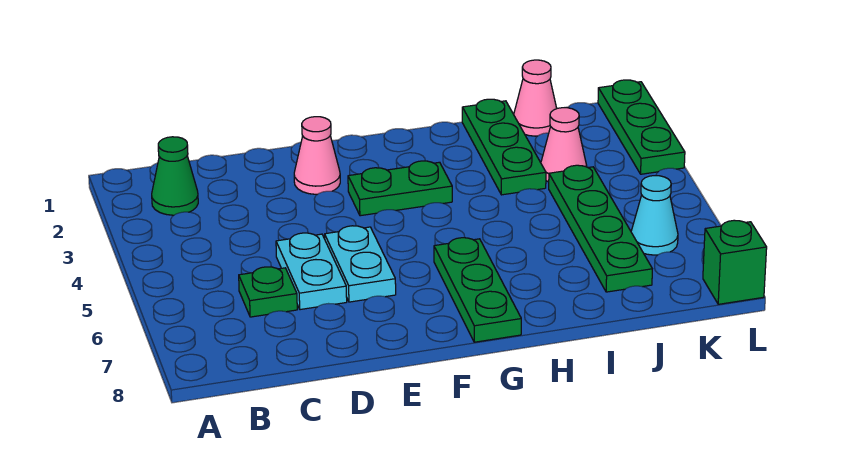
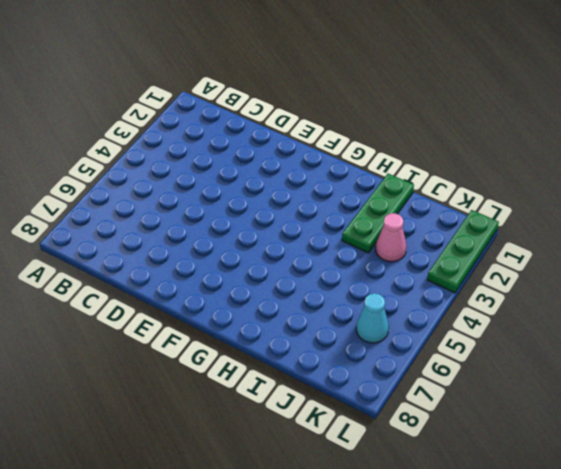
none -> green 1x1 cone [152,137,198,215]
none -> green 1x1 plate [239,267,297,317]
none -> cyan 1x2 plate [276,233,347,310]

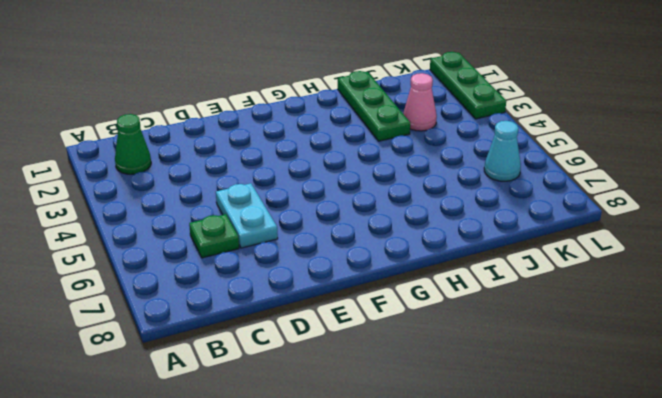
none -> pink 1x1 cone [294,117,340,194]
none -> cyan 1x2 plate [325,226,396,302]
none -> green 1x2 plate [348,161,452,216]

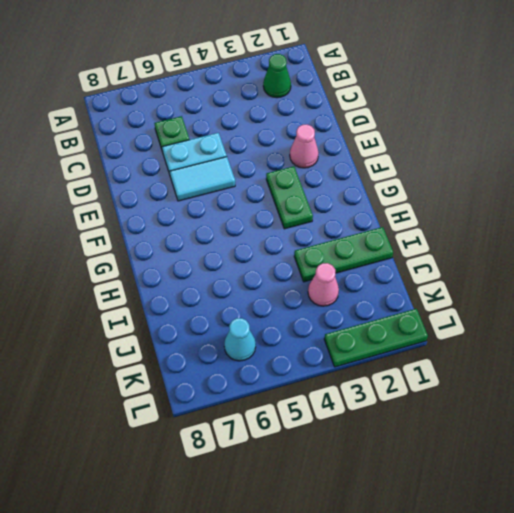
cyan 1x2 tile [170,157,235,201] -> cyan 1x2 plate [325,226,396,302]
none -> green 1x3 plate [434,237,521,342]
none -> pink 1x1 cone [514,60,557,136]
none -> green 1x4 plate [549,165,652,292]

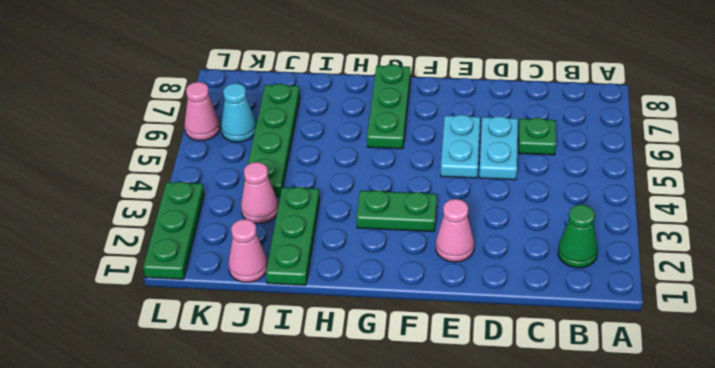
pink 1x1 cone [185,82,220,141] -> none
none -> green 1x1 brick [703,220,767,304]

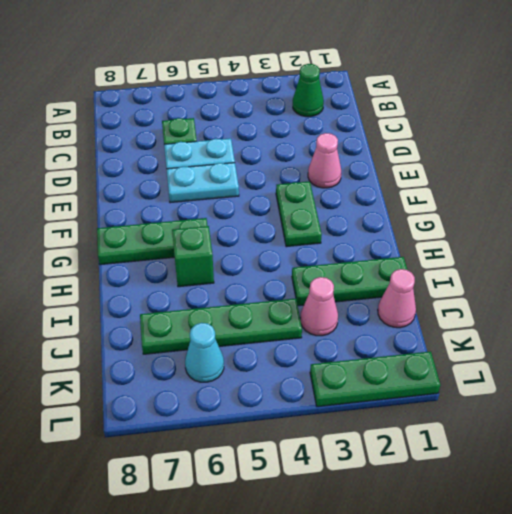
green 1x1 brick [172,226,214,287] -> green 1x1 brick moved to [703,220,767,304]

